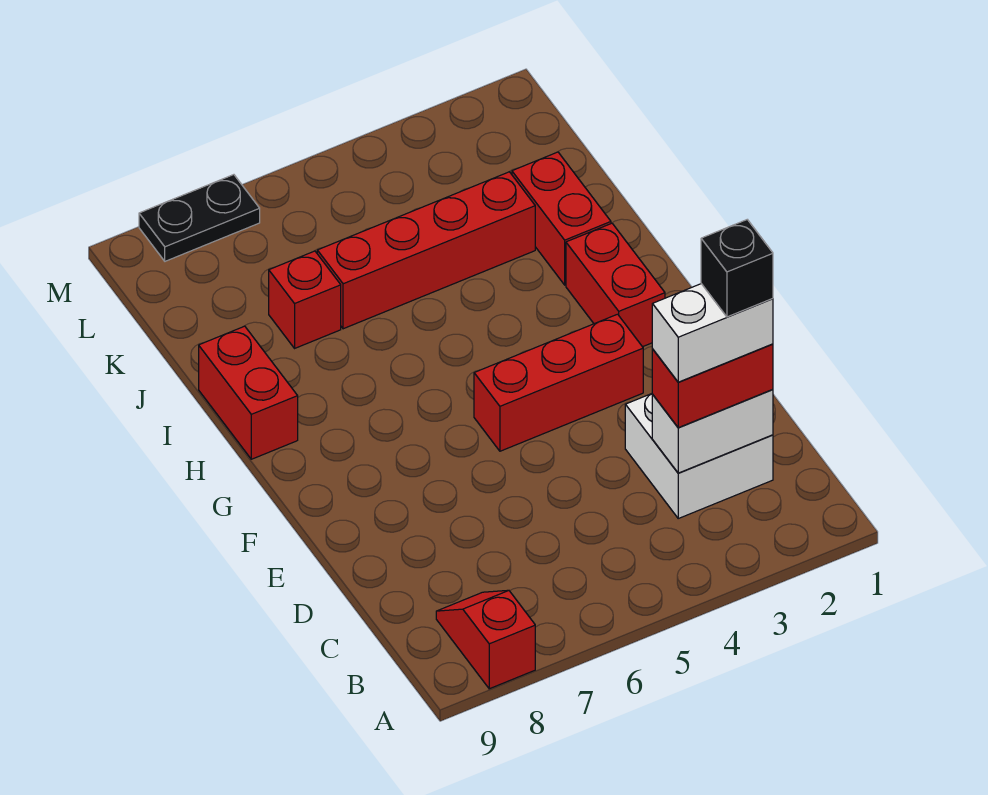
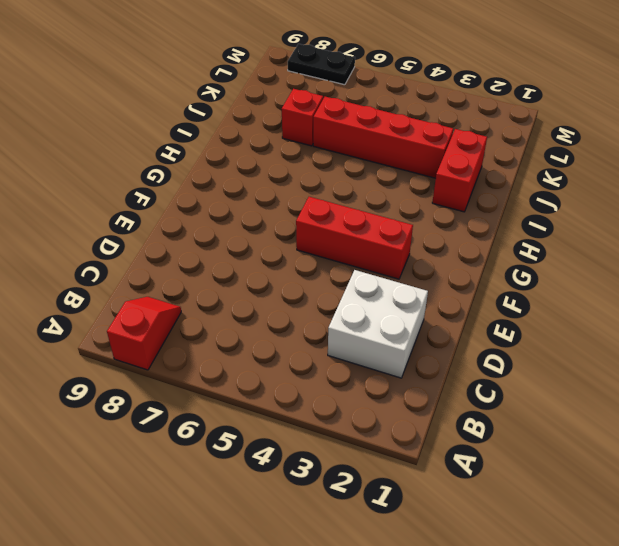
none -> red 1x2 brick [566,223,665,347]
none -> red 1x2 brick [199,326,298,459]
none -> white 1x2 brick [652,389,773,473]

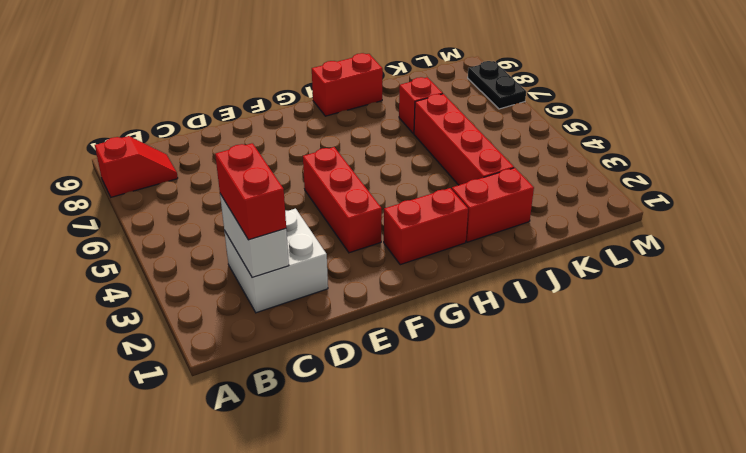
none -> white 1x2 brick [652,284,773,382]
none -> black 1x1 brick [701,220,773,317]

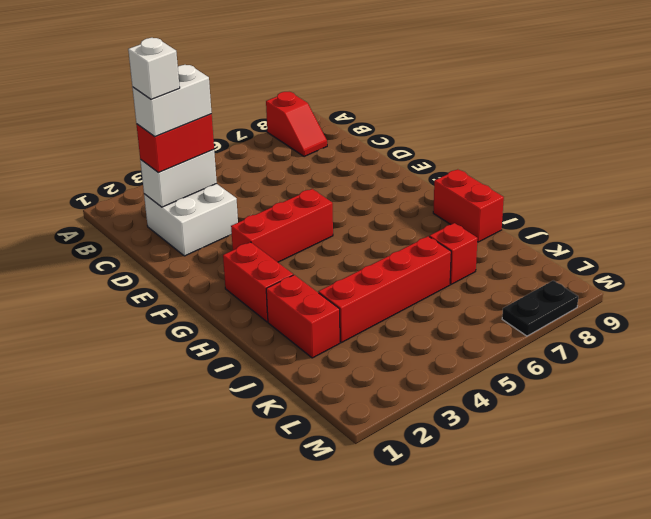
white 1x1 brick [128,38,180,100] -> black 1x1 brick [701,220,773,317]

